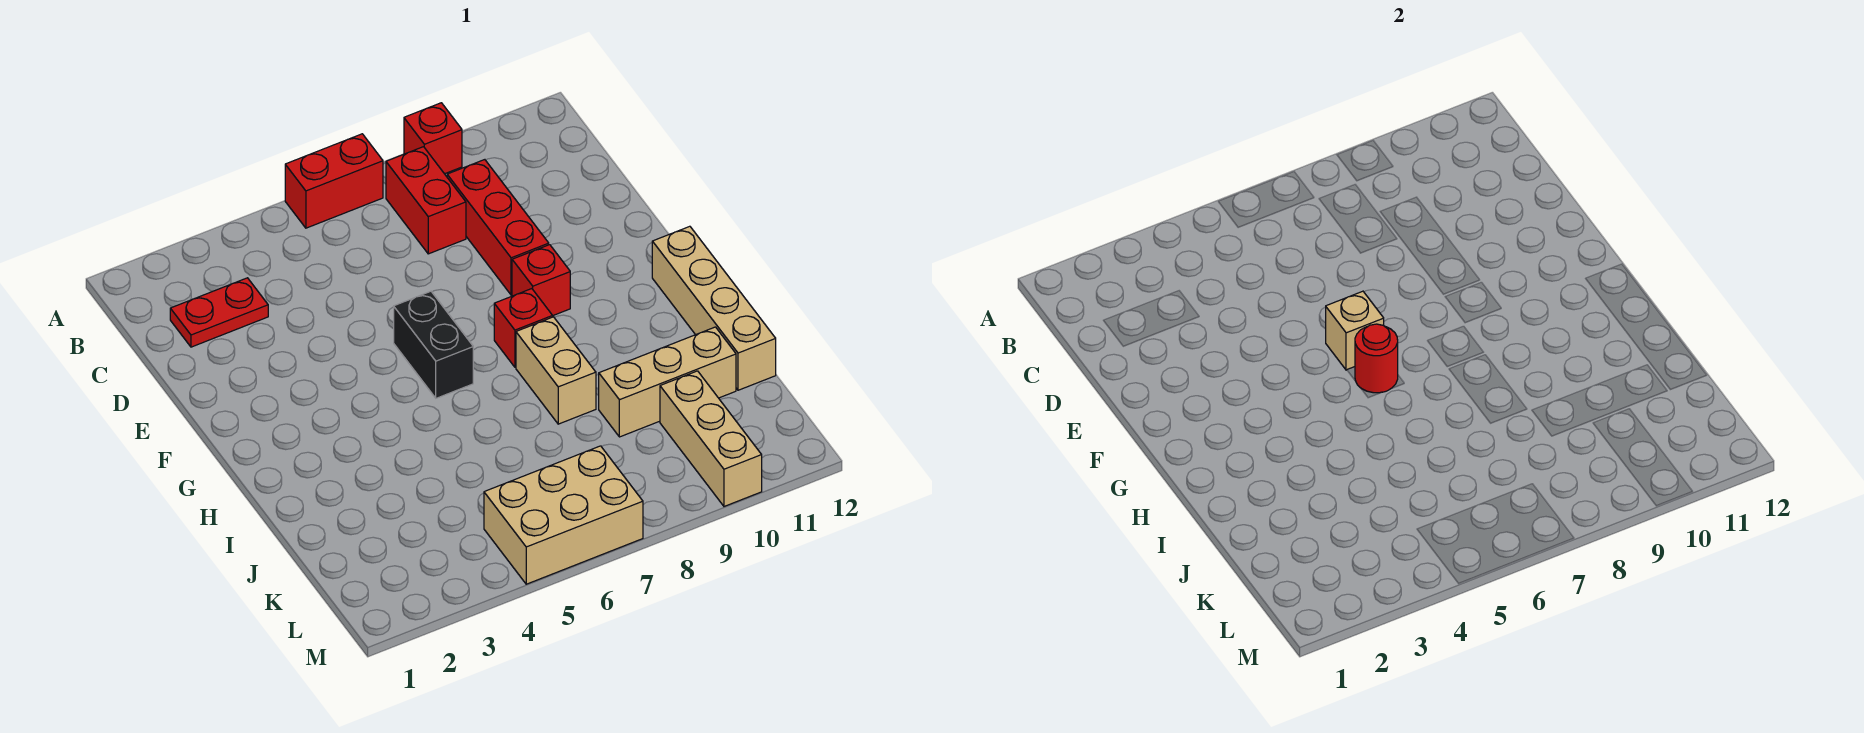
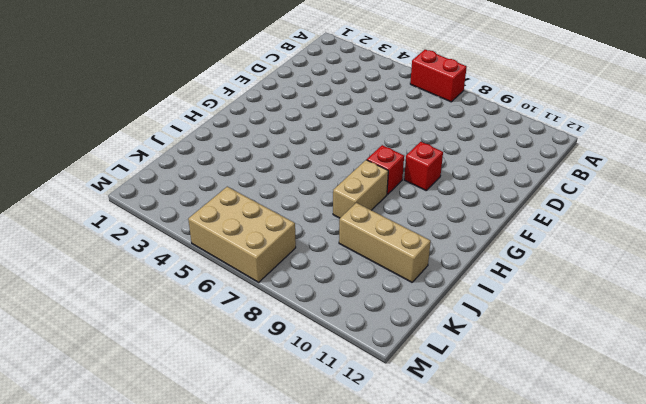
none -> red 1x1 brick [404,103,462,174]
none -> red 1x2 brick [386,147,466,254]
none -> red 1x2 plate [170,278,268,347]

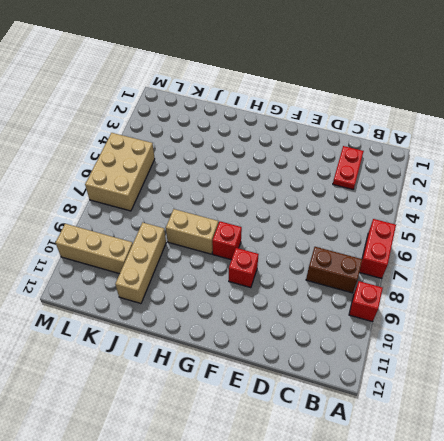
brown 1x2 brick [306,247,362,293] -> red 1x2 brick [386,147,466,254]
none -> red 1x3 brick [447,160,549,295]
none -> black 1x2 brick [394,291,473,398]
none -> tan 1x4 brick [652,226,776,390]

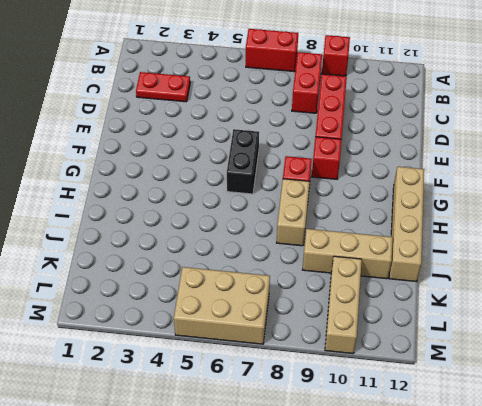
none -> tan 1x1 brick [1326,291,1384,370]
none -> red 1x1 round brick [1355,324,1398,393]

